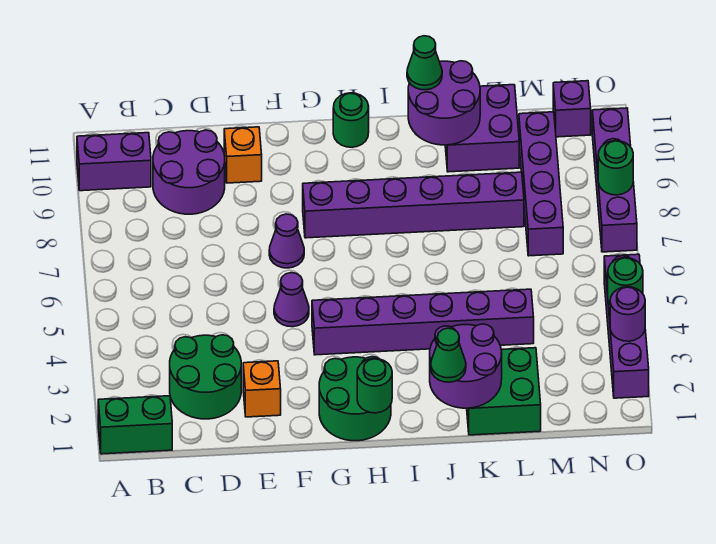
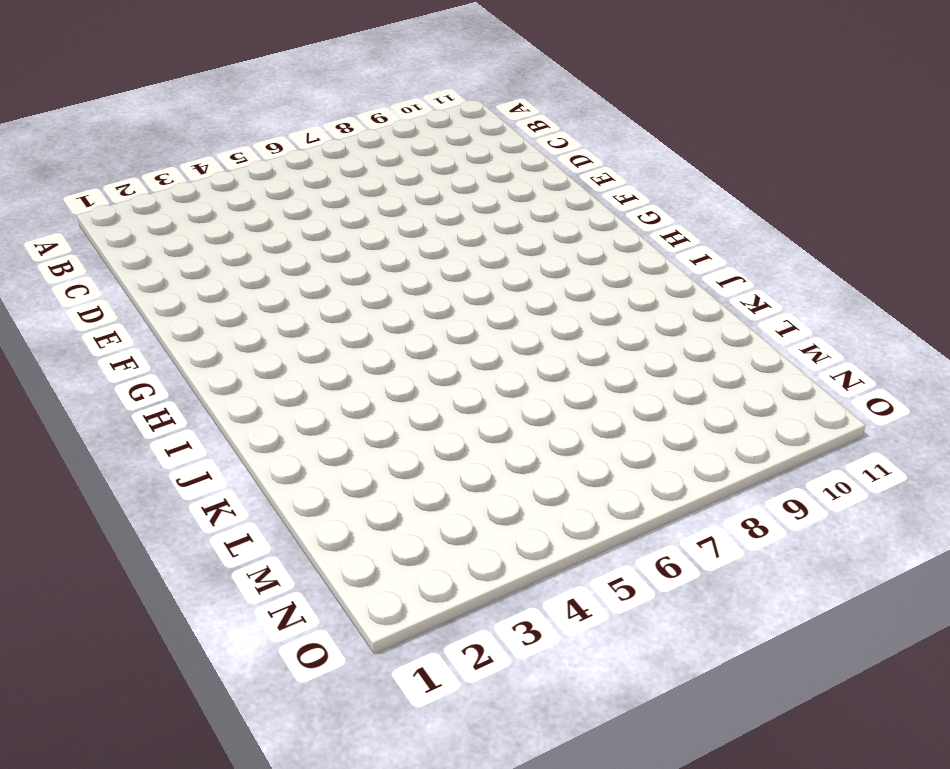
none -> green 1x2 brick [98,396,172,454]
none -> purple 1x2 brick [77,133,151,191]
none -> green 2x2 round brick [170,335,241,419]

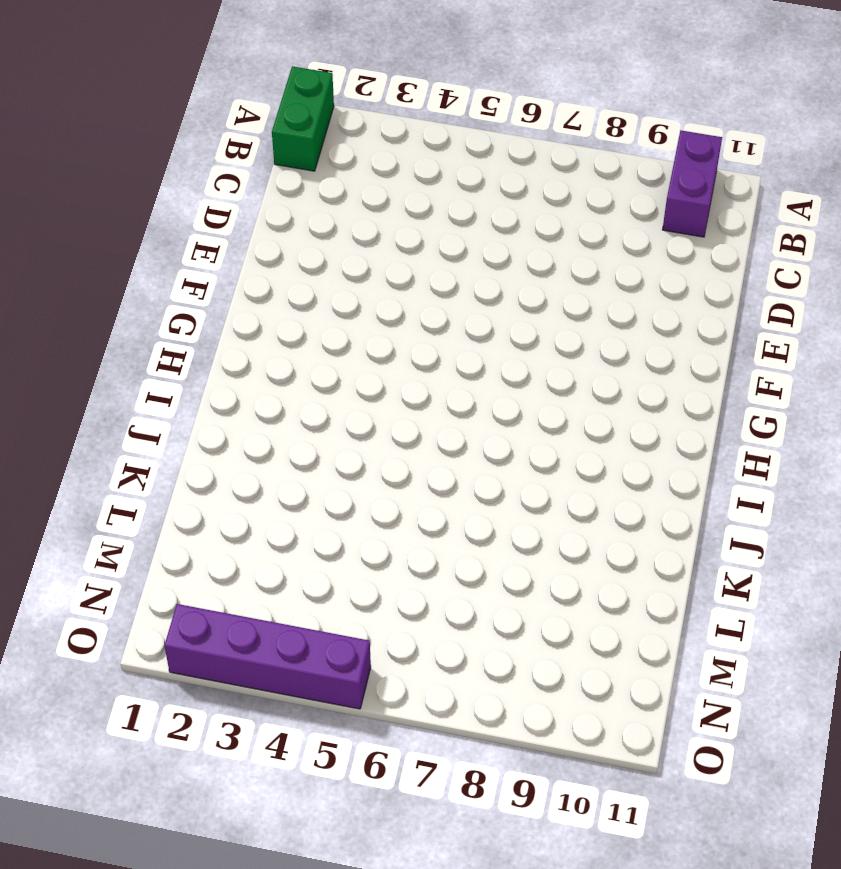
none -> green 2x2 round brick [170,335,241,419]
none -> purple 2x2 round brick [153,130,225,214]
none -> orange 1x1 brick [243,361,281,417]

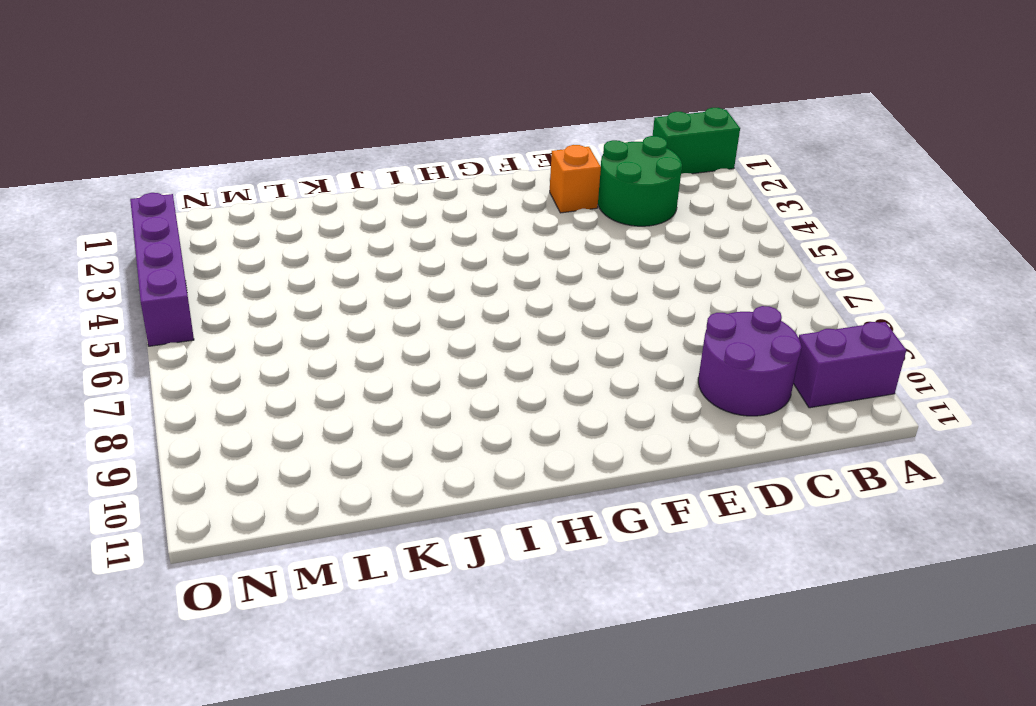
none -> orange 1x1 brick [224,127,262,183]
none -> purple 1x1 cone [274,273,309,327]
none -> purple 1x1 cone [269,214,304,268]

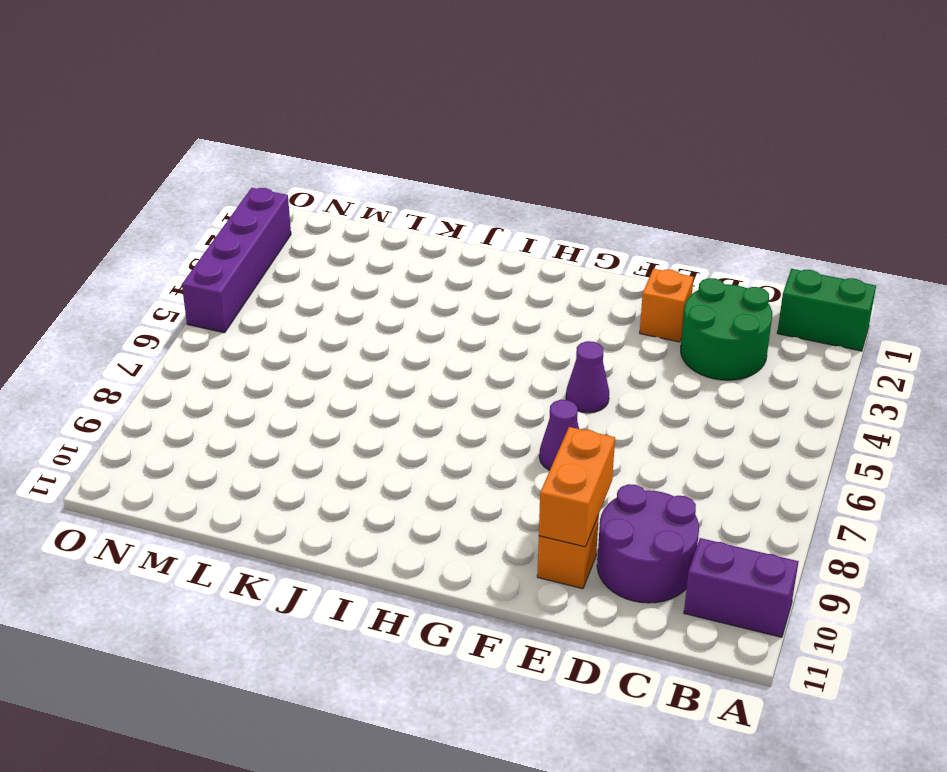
orange 1x2 brick [539,427,615,547] -> none
none -> green 2x2 round brick [319,357,391,441]
none -> purple 1x6 brick [312,289,534,355]
none -> purple 1x6 brick [303,172,524,238]

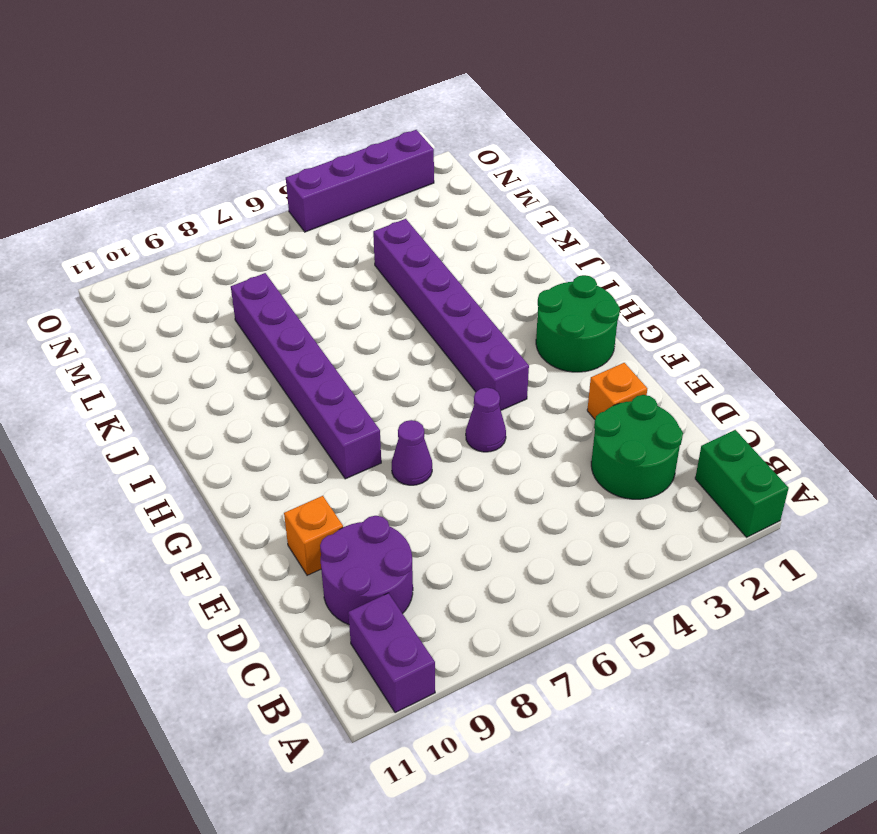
none -> green 1x1 round brick [333,93,369,147]
none -> green 2x2 brick [467,348,541,435]
none -> purple 2x2 brick [445,85,519,172]

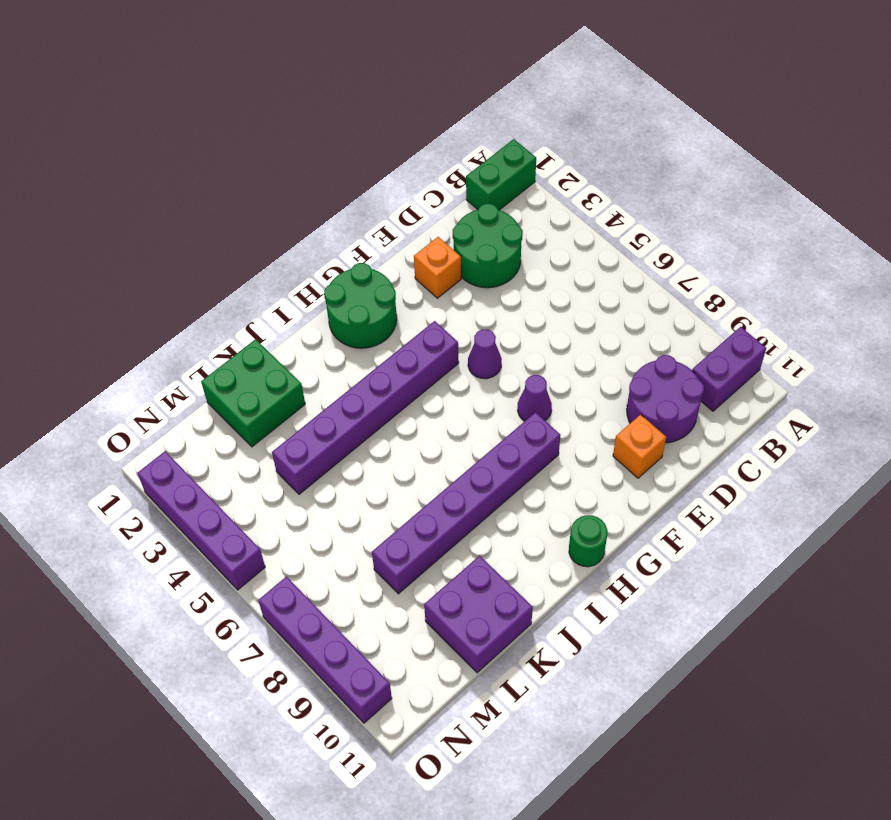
none -> purple 1x4 brick [519,112,563,256]
none -> purple 1x1 brick [553,81,591,137]
none -> green 1x1 round brick [357,359,392,413]

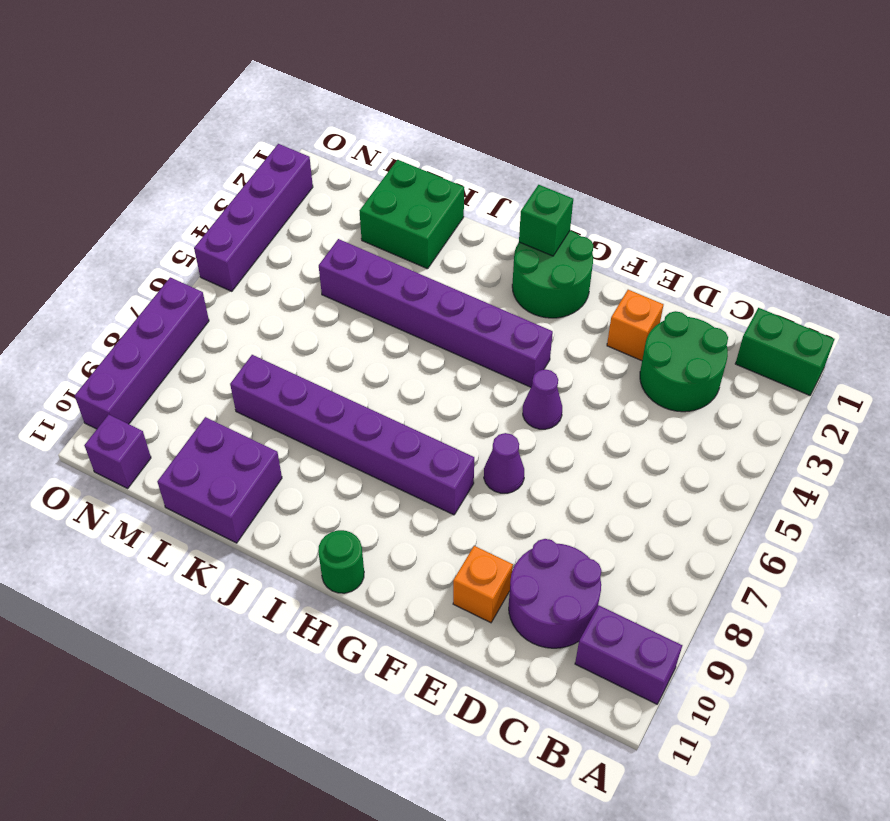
green 1x1 brick [519,185,573,256] -> green 1x1 round brick [357,359,392,413]
none -> purple 1x4 brick [519,112,563,256]
none -> purple 2x2 round brick [430,324,502,408]
none -> purple 2x2 round brick [408,61,480,145]

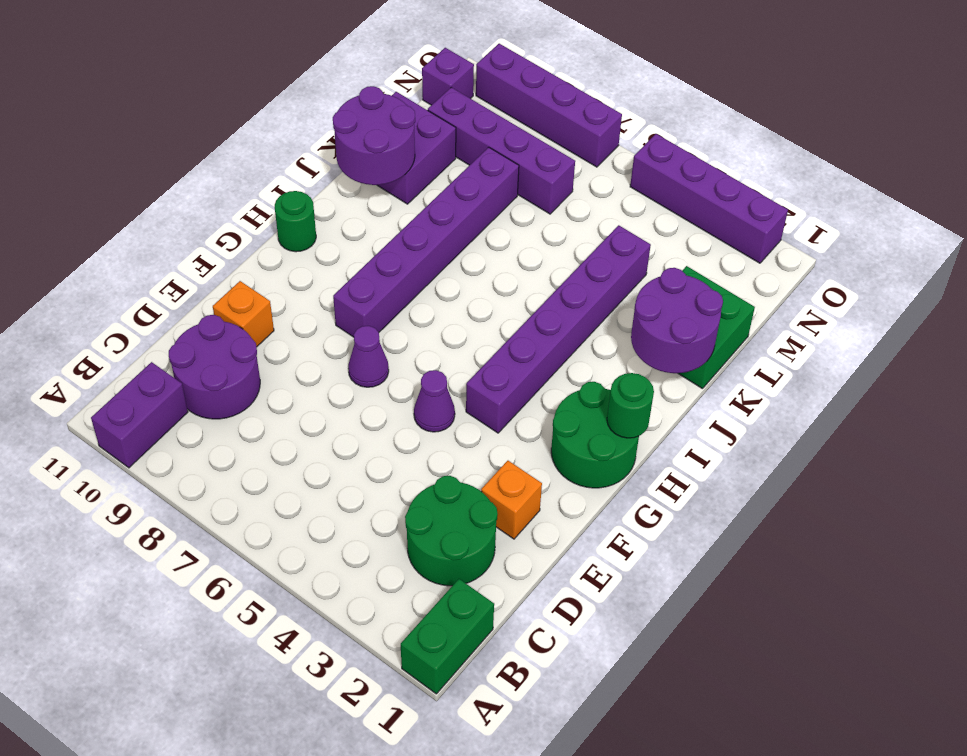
none -> purple 1x1 round brick [610,287,645,341]
none -> green 1x1 round brick [608,258,643,304]
none -> green 1x1 round brick [598,141,633,195]

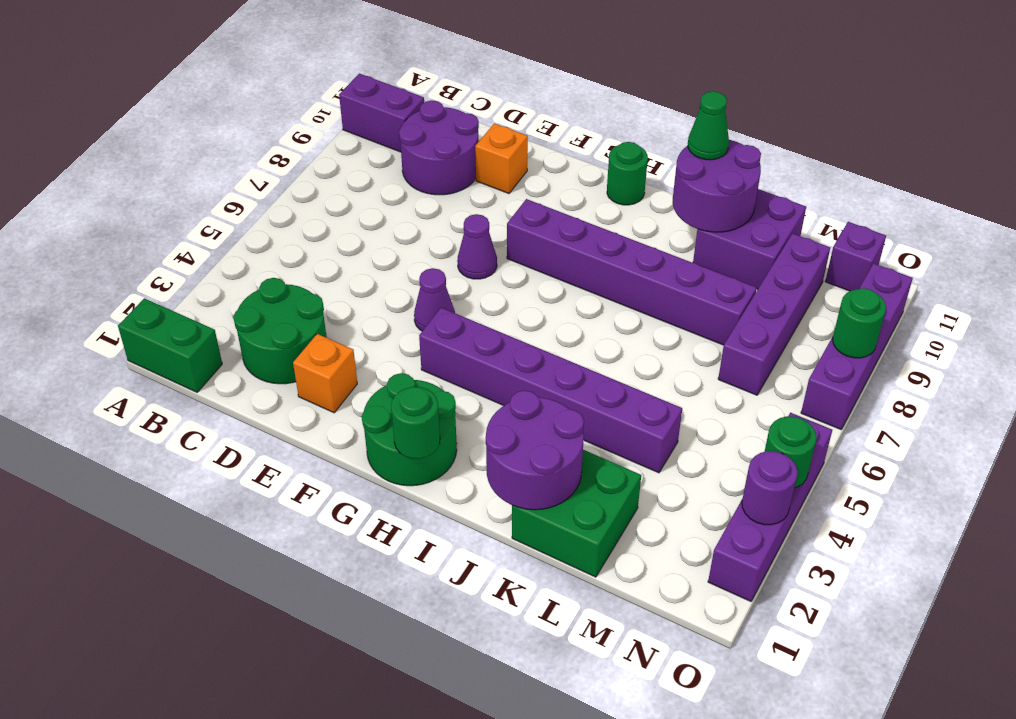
none -> green 1x1 cone [431,328,466,382]

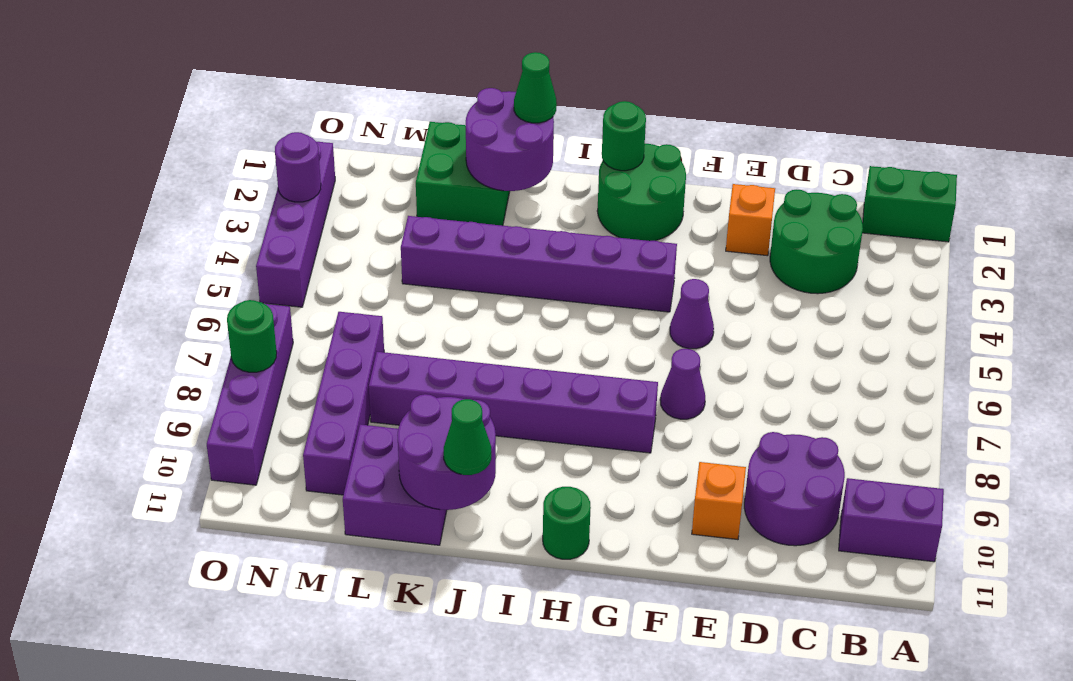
none -> purple 1x1 brick [553,81,591,137]
none -> green 1x1 round brick [608,258,643,304]

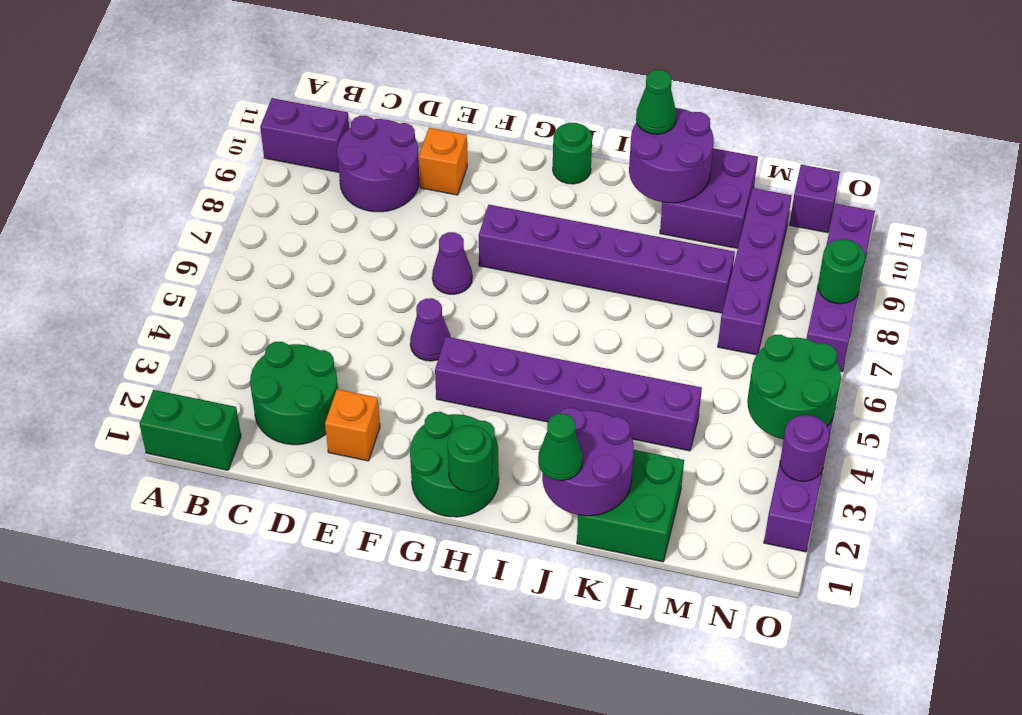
green 2x2 round brick [747,335,841,439] -> green 1x1 round brick [608,258,643,304]

